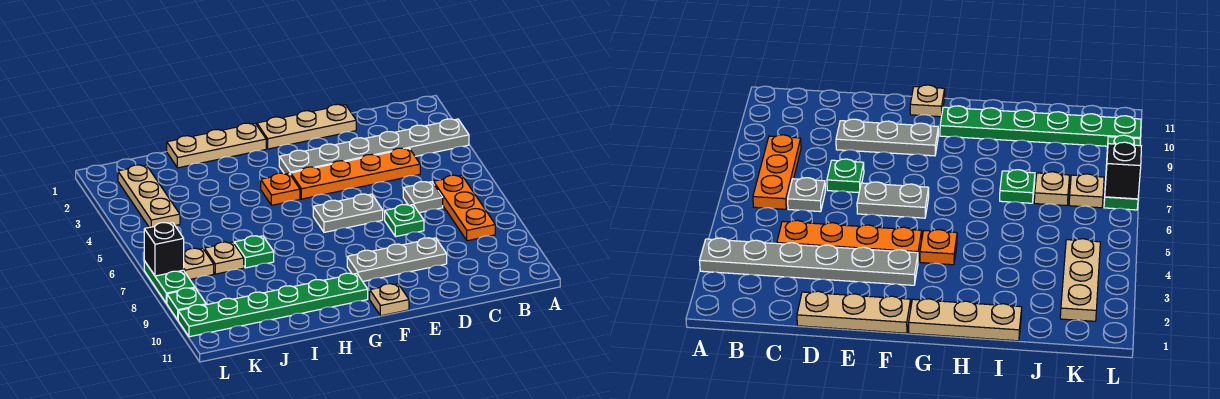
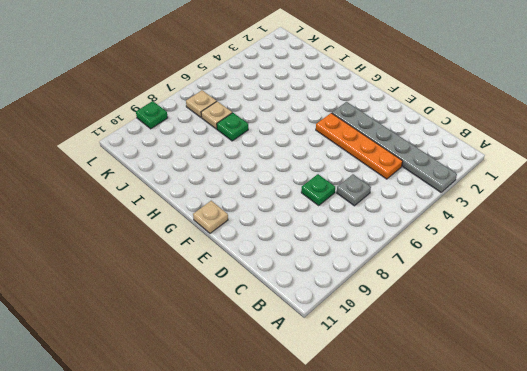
none -> orange 1x3 plate [433,175,495,241]
none -> tan 1x3 plate [257,104,356,149]
none -> grey 1x3 plate [347,238,447,281]

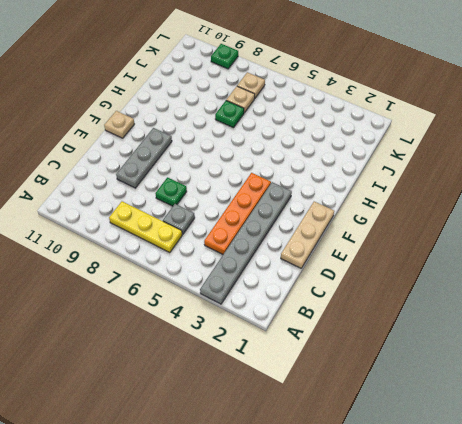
yellow 1x3 plate [109,201,182,253] -> orange 1x3 plate [433,175,495,241]
none -> grey 1x2 plate [313,194,383,232]
none -> tan 1x3 plate [167,123,266,168]
none -> orange 1x1 plate [261,173,300,205]

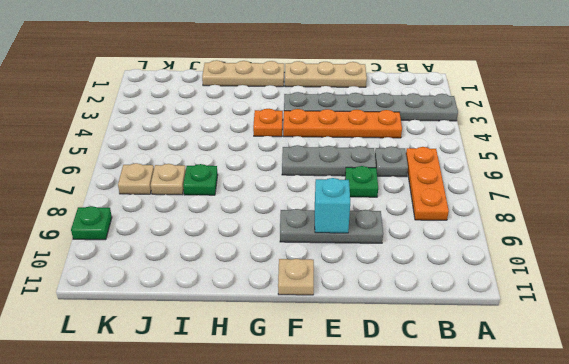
grey 1x3 plate [282,145,376,176] -> grey 1x2 plate [313,194,383,232]
cyan 1x1 brick [315,178,350,233] -> none
none -> green 1x6 plate [178,273,368,337]
none -> tan 1x3 plate [118,165,180,227]
none -> green 1x2 plate [144,261,195,303]

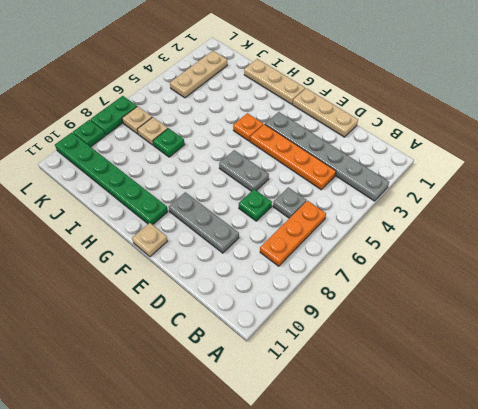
none -> black 1x1 brick [144,223,184,276]

